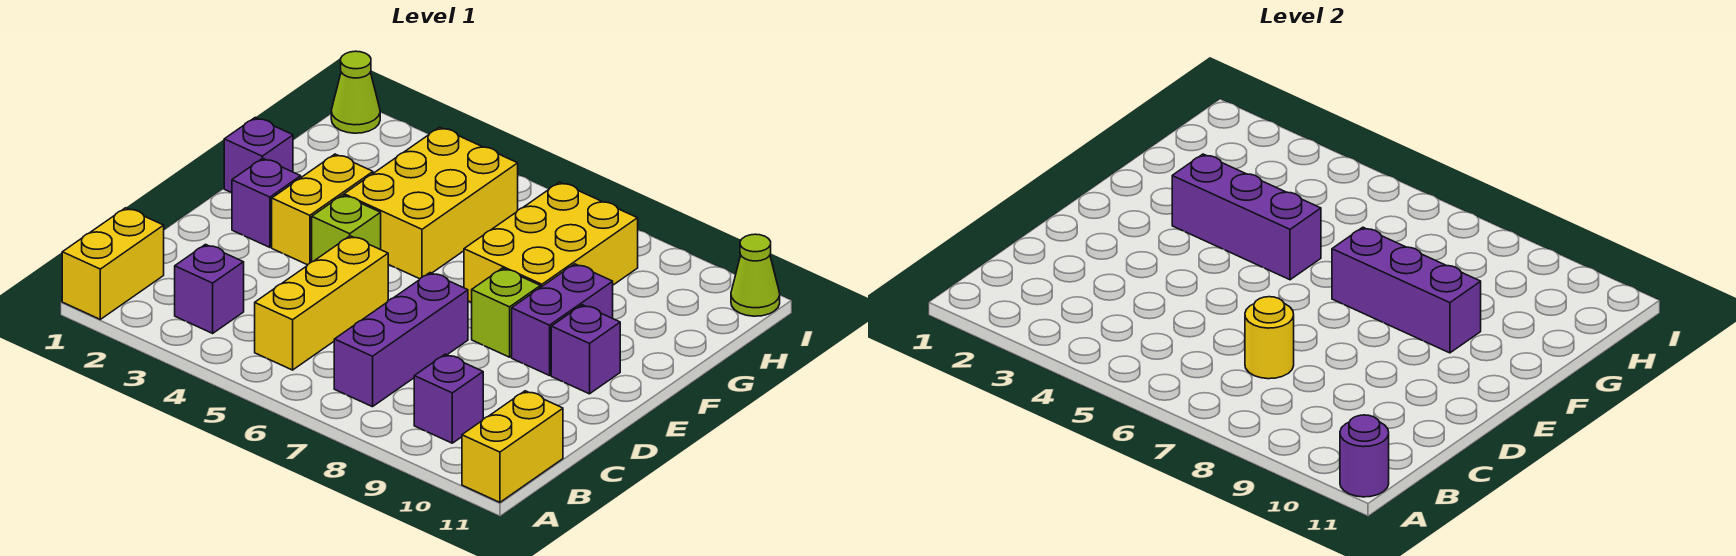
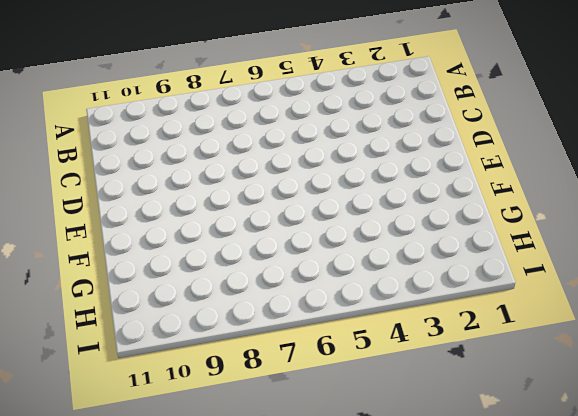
none -> yellow 1x2 brick [62,208,164,319]
none -> yellow 1x2 brick [462,391,563,502]
none -> purple 1x1 brick [175,244,244,333]

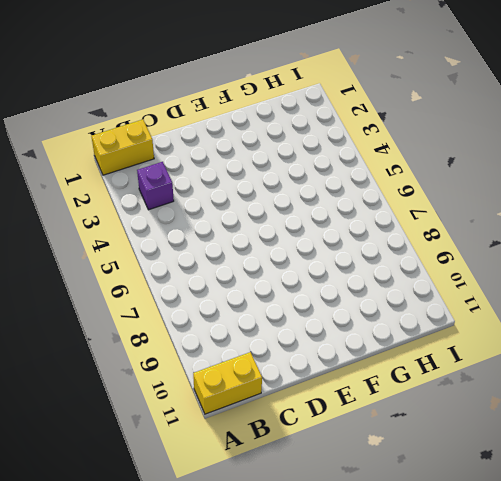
none -> yellow 1x3 brick [255,236,388,370]
none -> purple 1x3 brick [334,273,468,407]
none -> purple 1x1 brick [414,354,483,443]

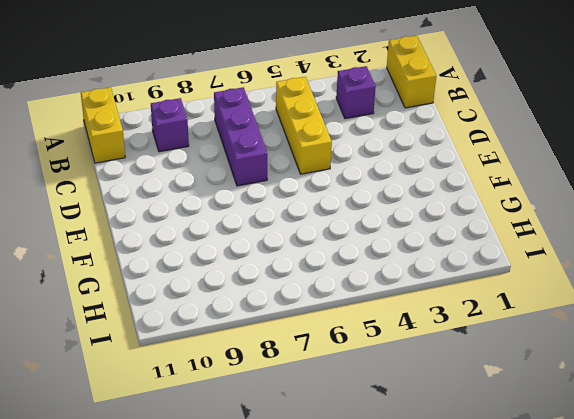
none -> purple 1x1 brick [232,158,301,247]
none -> yellow 1x2 brick [272,154,373,265]
none -> lime 1x1 brick [312,195,381,262]

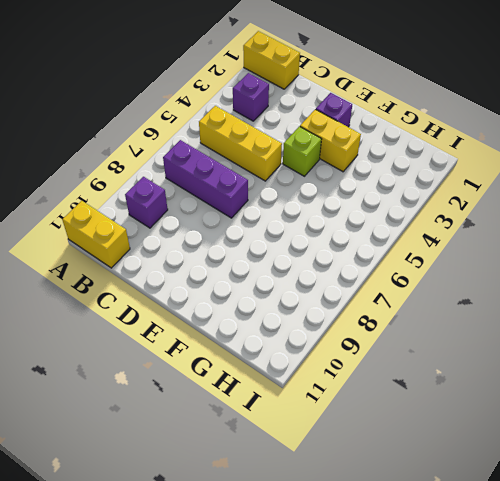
none -> lime 1x1 brick [472,268,540,357]
none -> purple 1x2 brick [512,264,613,376]
none -> purple 1x1 brick [551,305,620,394]

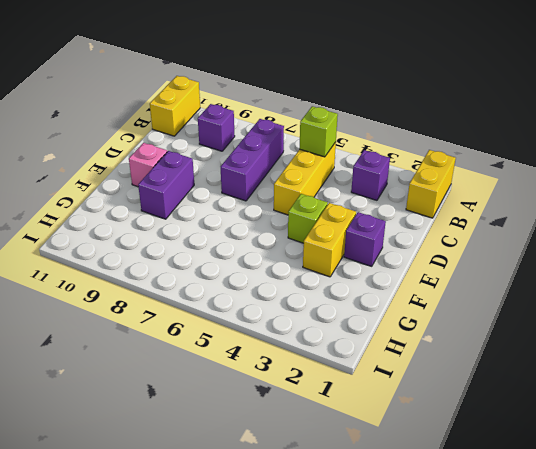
lime 1x1 brick [299,106,338,157] -> lime 1x1 brick moved to [472,268,540,357]
pink 1x1 brick [129,143,167,187] -> purple 1x1 brick [551,305,620,394]
none -> purple 1x1 brick [224,118,293,193]
none -> yellow 2x3 brick [344,127,518,279]
none -> yellow 2x3 brick [464,182,638,303]

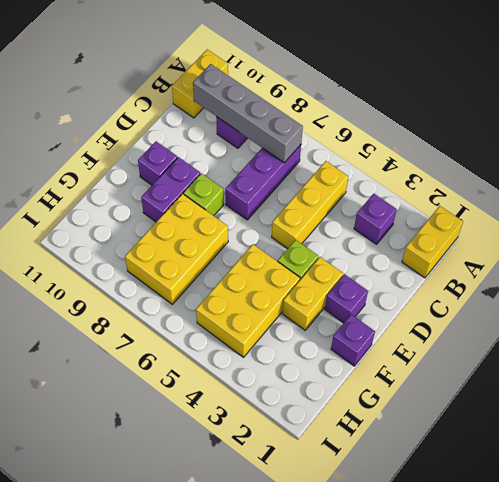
grey 1x4 brick [193,64,303,163] -> none
none -> lime 1x1 cone [331,51,380,133]
none -> lime 1x1 cone [731,234,780,316]
none -> purple 1x1 round brick [1340,415,1389,497]

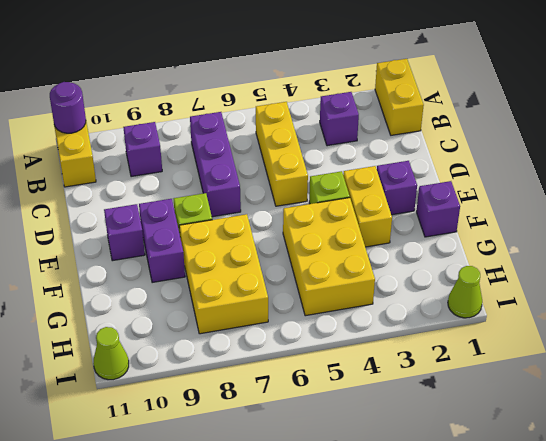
none -> yellow 1x1 round brick [1245,297,1294,379]
none -> purple 1x3 brick [1172,154,1321,280]
none -> purple 1x3 brick [1332,227,1481,353]

